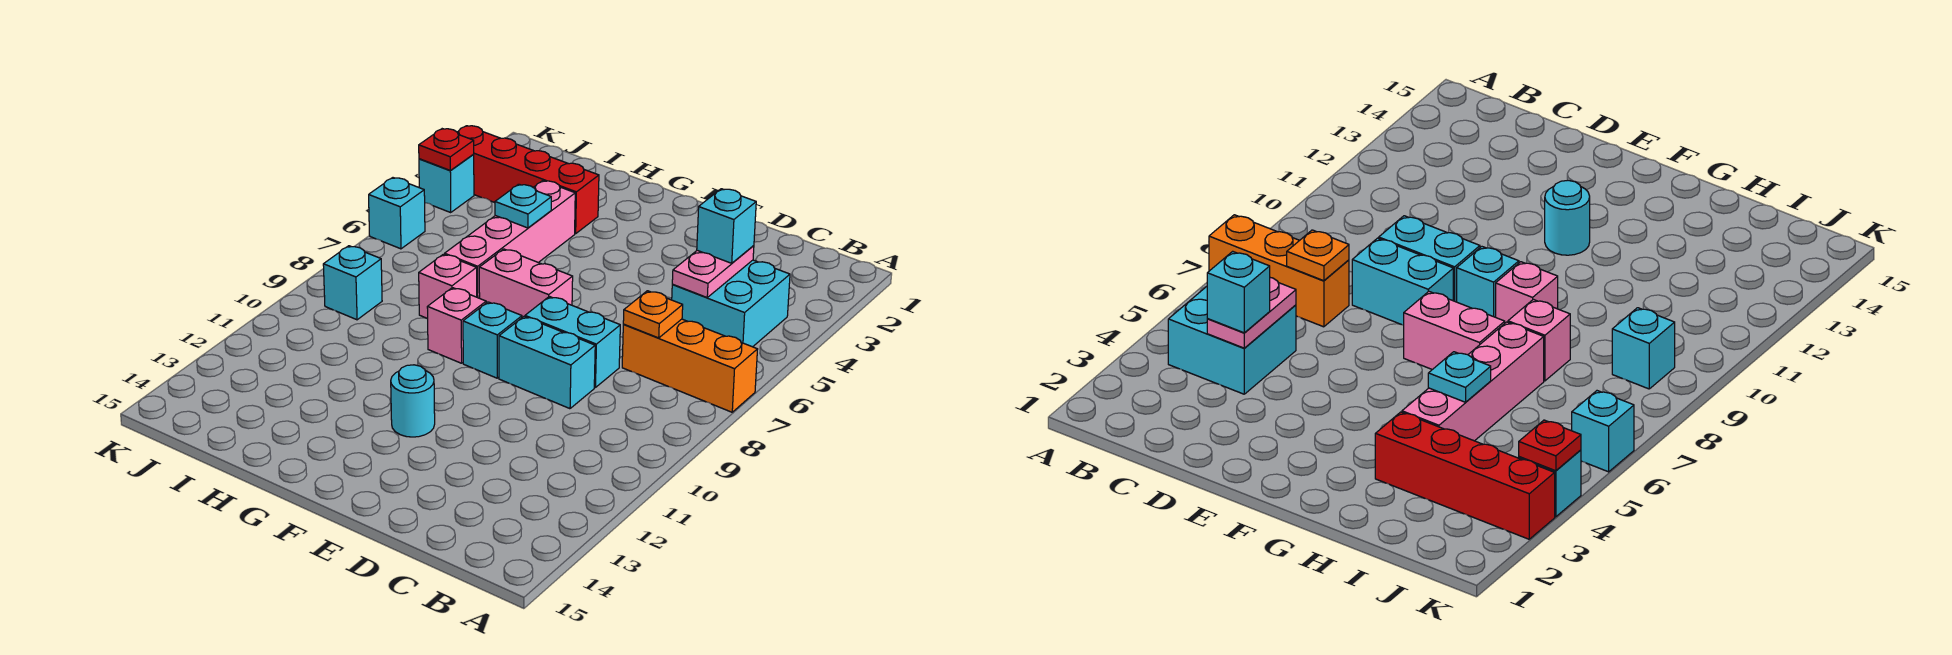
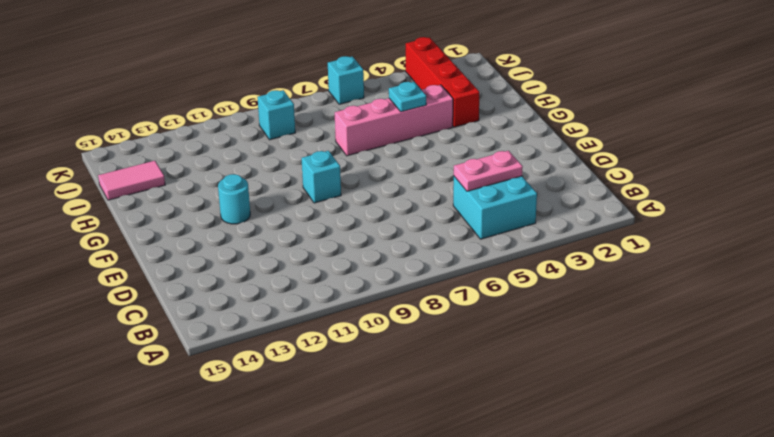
pink 1x2 tile [98,161,165,200] -> none
none -> orange 1x3 brick [622,319,758,412]
none -> cyan 1x2 brick [525,296,620,388]
none -> cyan 1x2 brick [499,317,595,409]

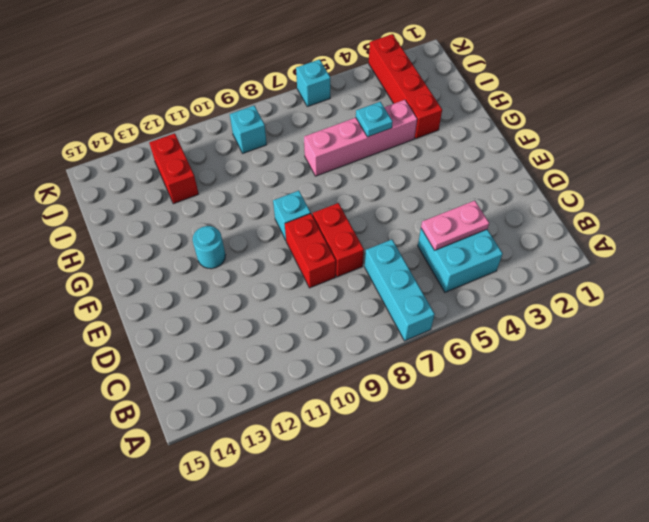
cyan 1x3 brick [365,240,435,341] -> orange 1x3 brick [622,319,758,412]
red 1x2 brick [313,203,364,277] -> cyan 1x2 brick [525,296,620,388]
red 1x2 brick [285,214,336,288] -> cyan 1x2 brick [499,317,595,409]
red 1x2 brick [149,133,199,204] -> none
none -> pink 1x2 brick [479,249,573,317]
none -> pink 1x1 brick [427,288,486,363]
none -> pink 1x1 brick [419,254,477,319]

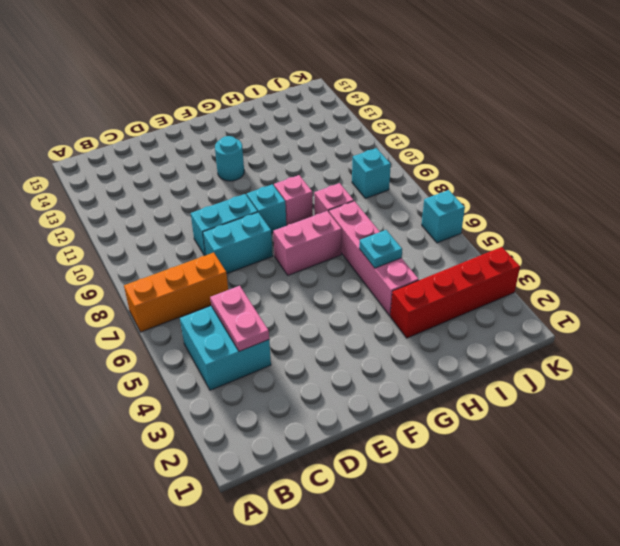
none -> cyan 1x1 brick [419,154,474,212]
none -> orange 1x1 plate [623,291,683,338]
none -> red 1x1 plate [419,129,474,171]

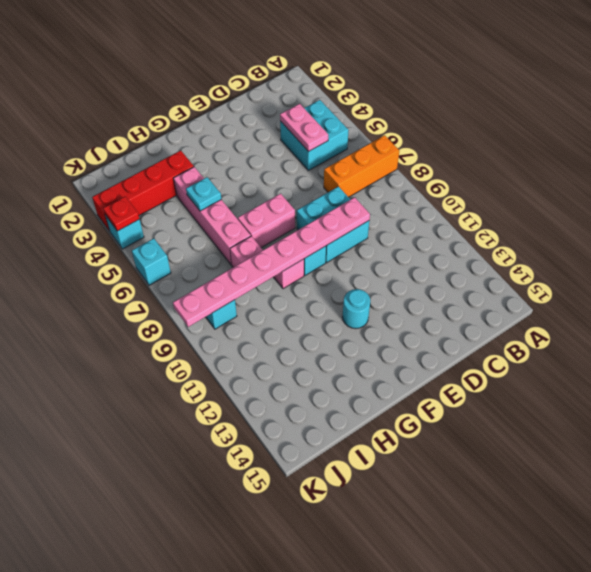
pink 1x8 plate [173,197,370,327] -> none
none -> orange 1x1 plate [623,291,683,338]
none -> cyan 1x1 brick [697,189,756,263]

